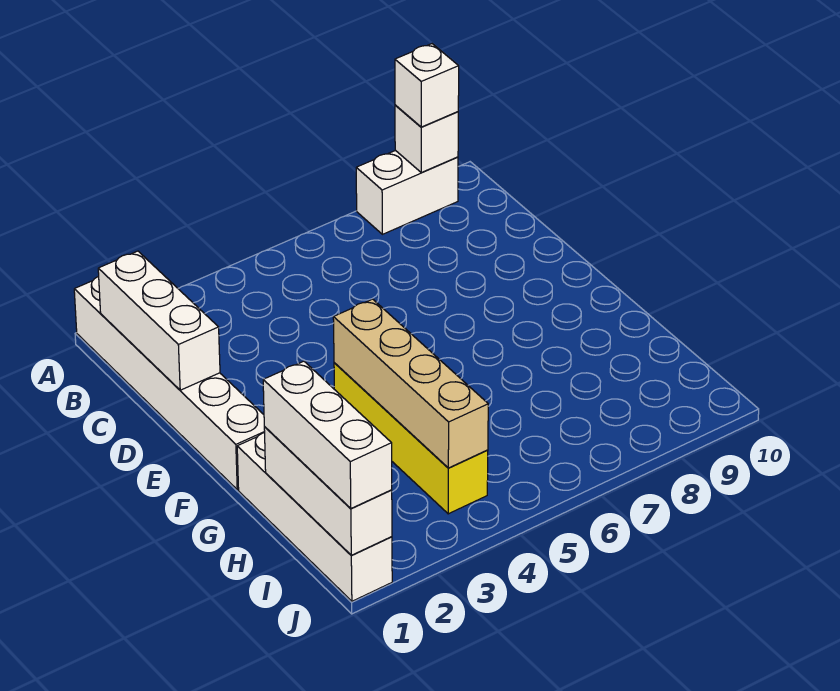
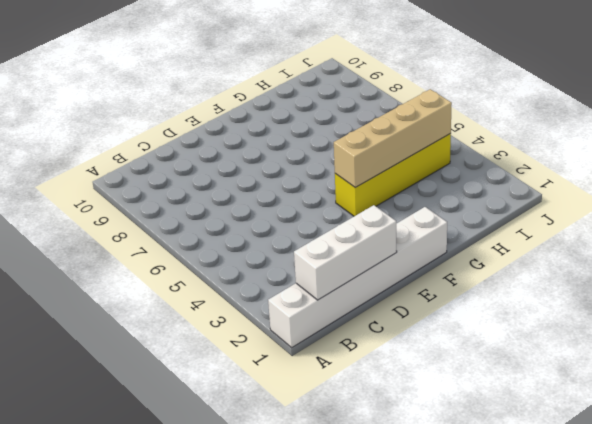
none -> white 1x2 brick [356,150,458,234]
none -> white 1x4 brick [237,433,392,601]

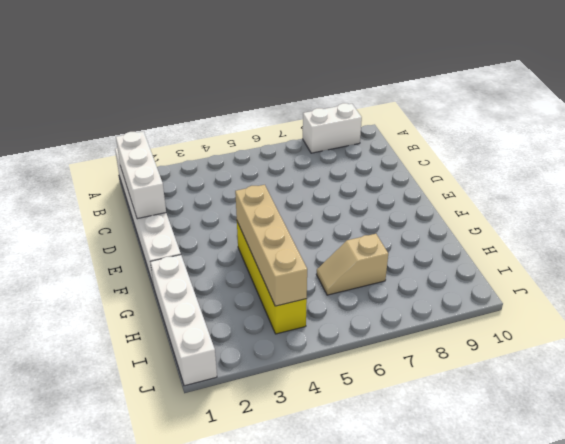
tan 1x2 slope [316,234,388,295] -> none
none -> white 1x1 brick [395,105,458,172]
none -> white 1x3 brick [264,427,392,555]

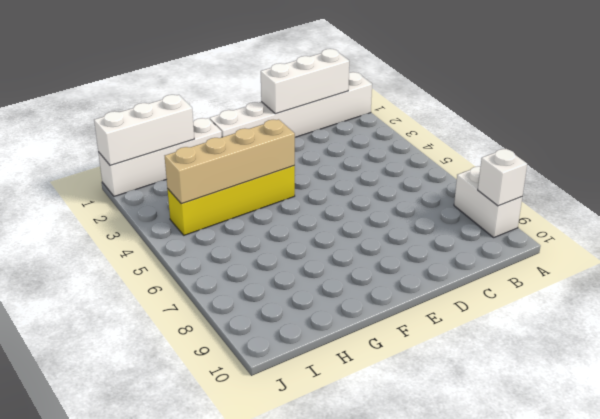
none -> white 1x1 brick [395,44,459,127]
none -> white 1x3 brick [263,361,392,508]

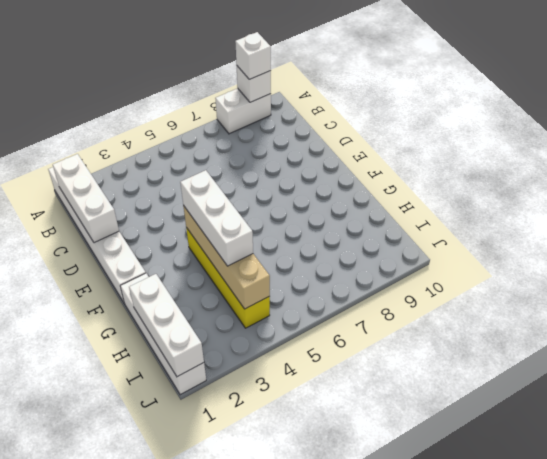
white 1x3 brick [180,170,253,266] -> white 1x3 brick moved to [263,361,392,508]

